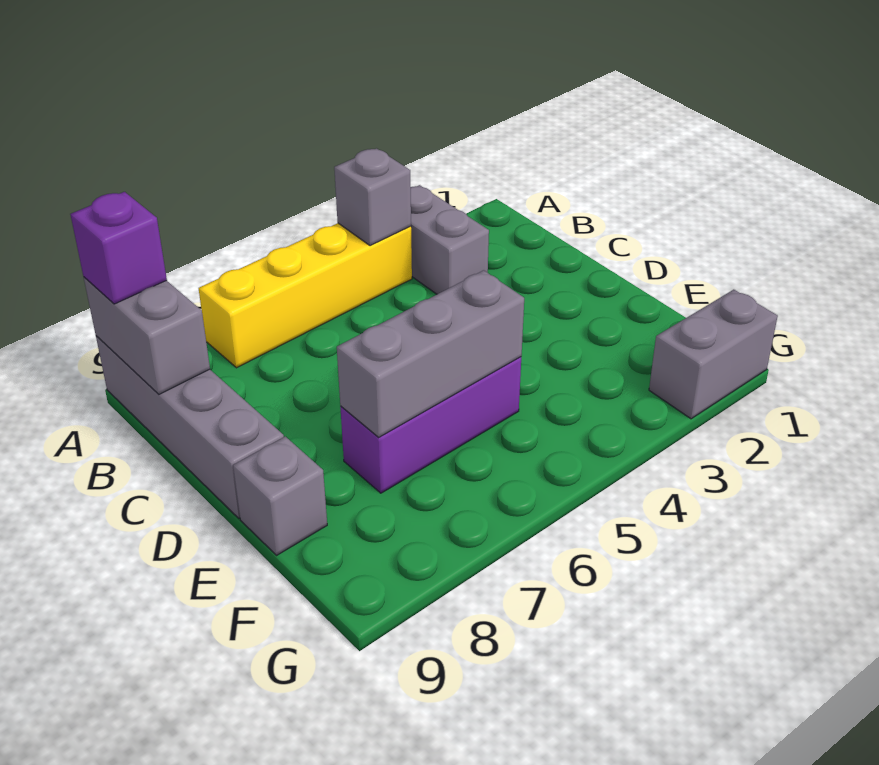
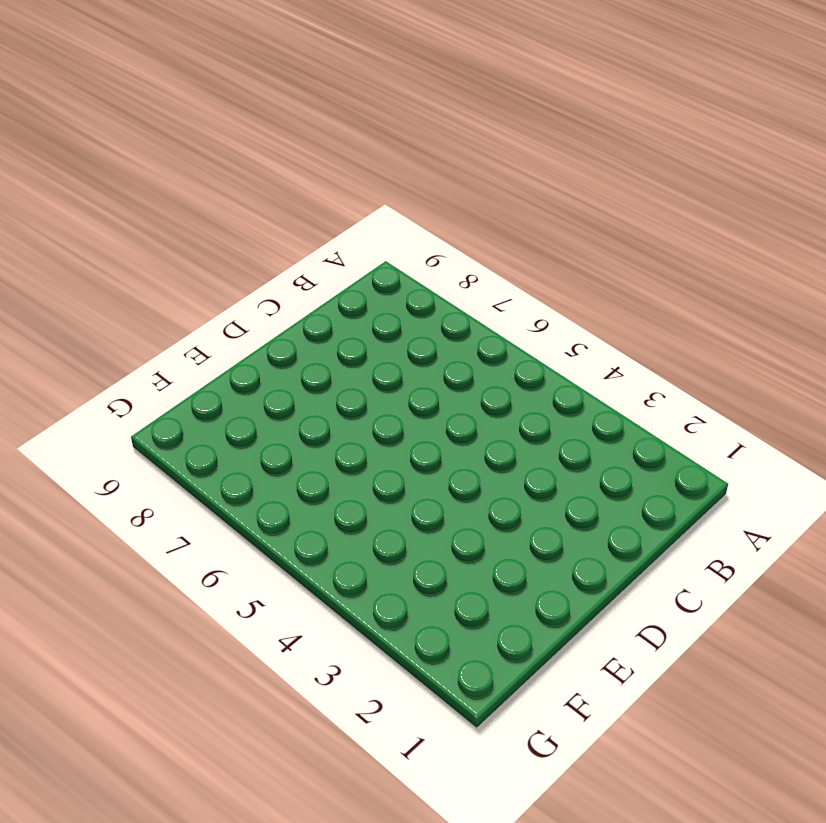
none -> grey 1x2 brick [411,185,489,294]
none -> yellow 1x4 brick [199,223,412,368]

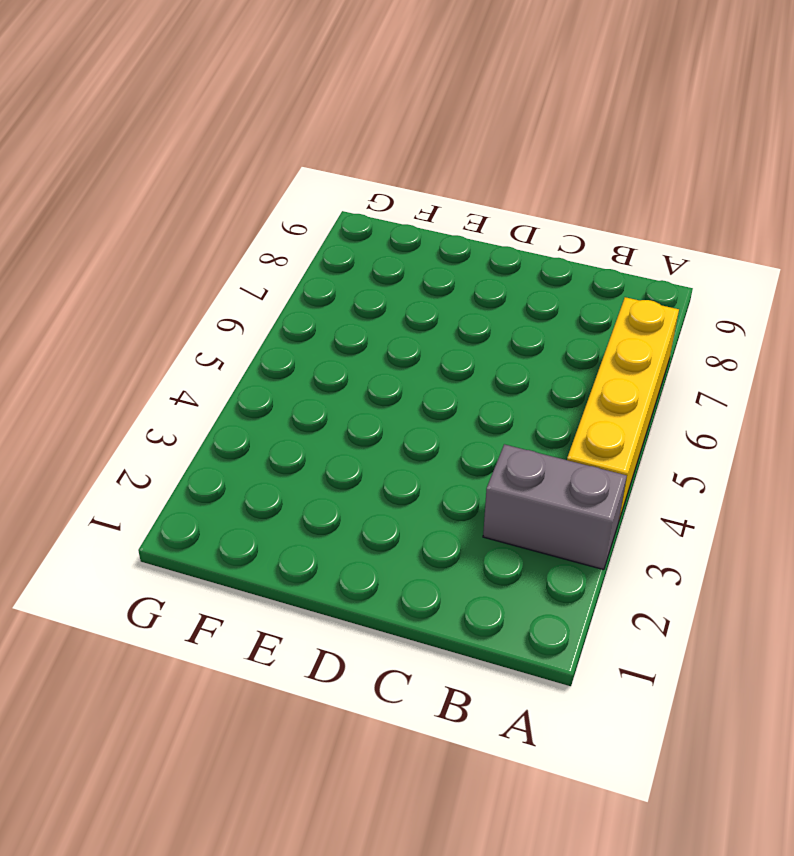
none -> grey 1x4 brick [96,336,284,518]
none -> purple 1x3 brick [340,357,521,493]

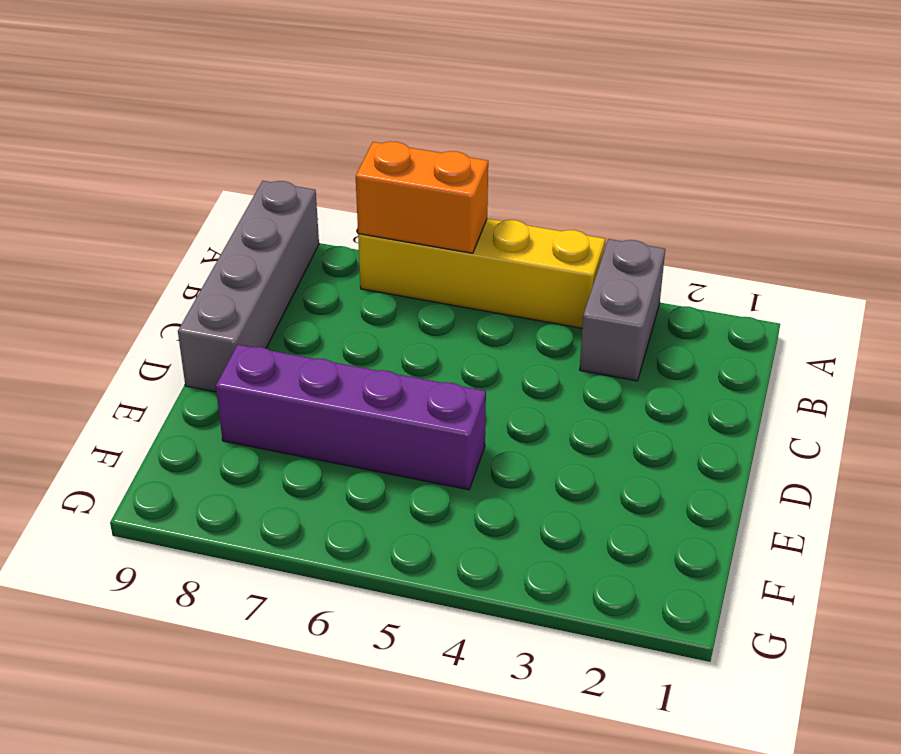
orange 1x2 brick [356,142,488,253] -> none
purple 1x4 brick [216,344,486,490] -> purple 1x3 brick [340,357,521,493]
none -> grey 1x1 brick [233,436,327,555]
none -> grey 1x2 brick [649,290,778,419]

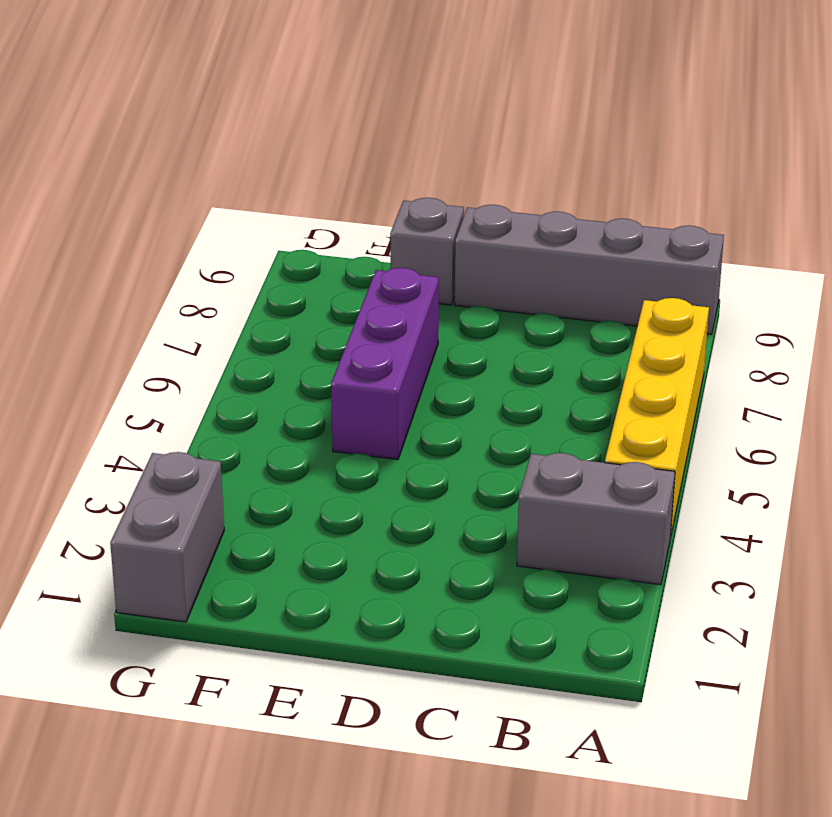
none -> grey 1x1 brick [334,148,411,246]
none -> grey 1x2 brick [84,277,210,394]

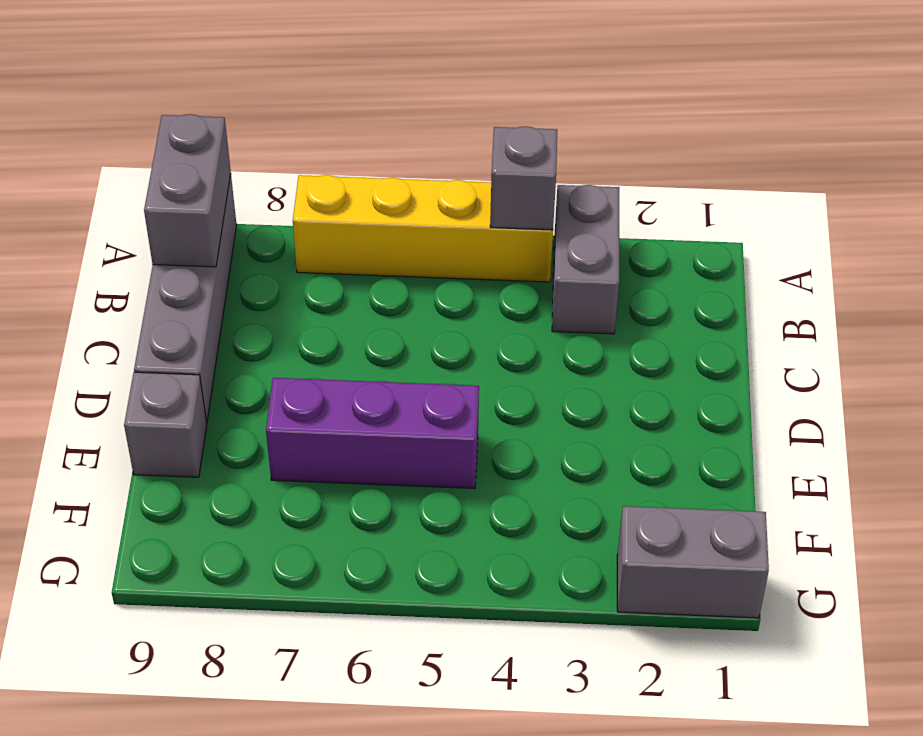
none -> grey 1x3 brick [337,270,524,438]
none -> purple 1x1 brick [70,192,167,304]

